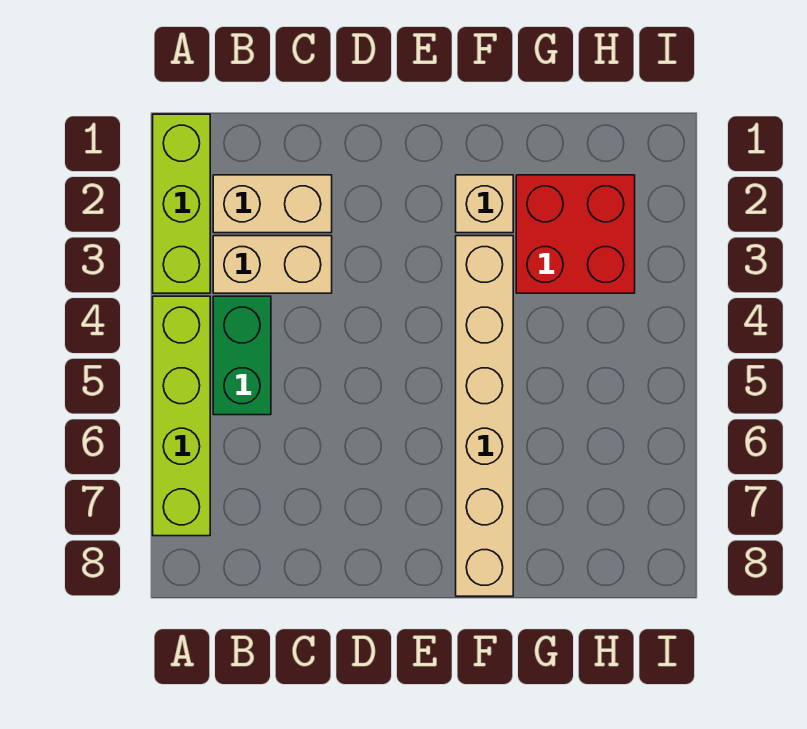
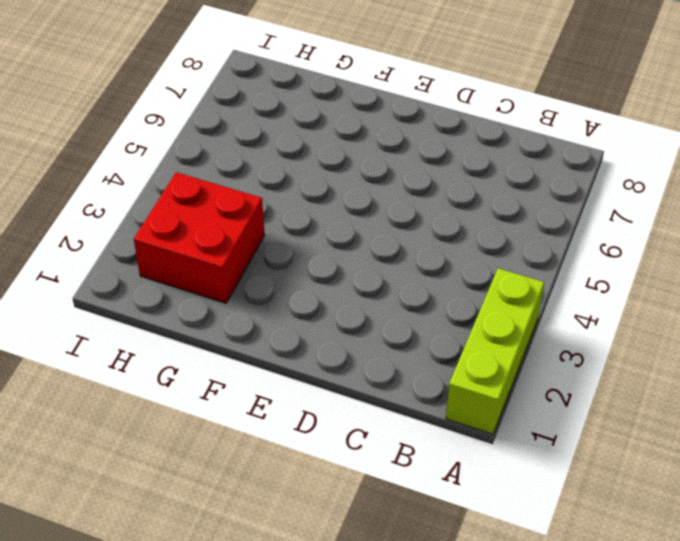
none -> lime 1x4 brick [153,296,210,536]
none -> tan 1x2 brick [213,175,332,233]

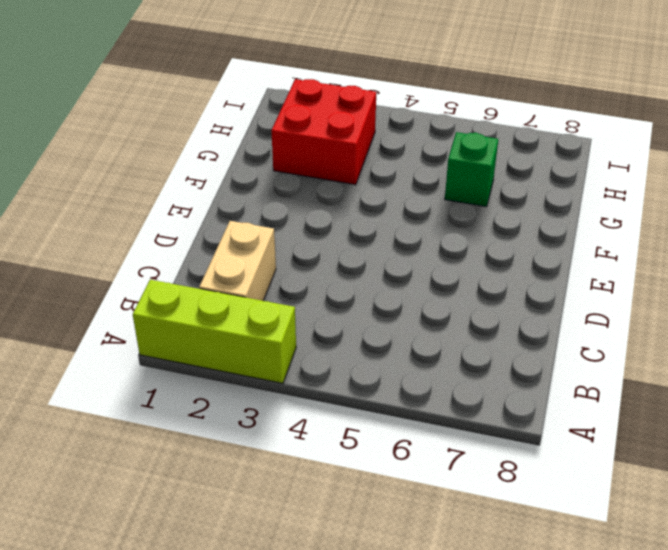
green 1x1 brick [445,132,498,207] -> none
none -> lime 1x4 brick [153,296,210,536]
none -> tan 1x2 brick [213,236,332,293]

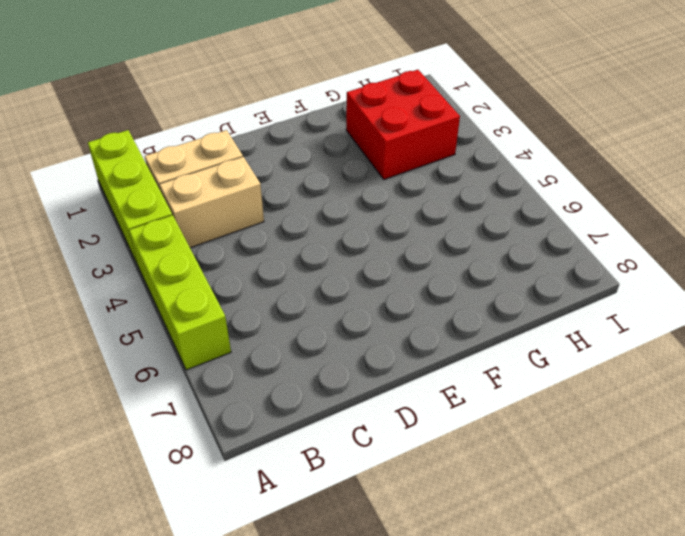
lime 1x3 brick [129,215,231,370] -> lime 1x4 brick [153,296,210,536]
none -> green 1x2 brick [213,296,271,415]
none -> tan 1x1 brick [456,175,513,233]

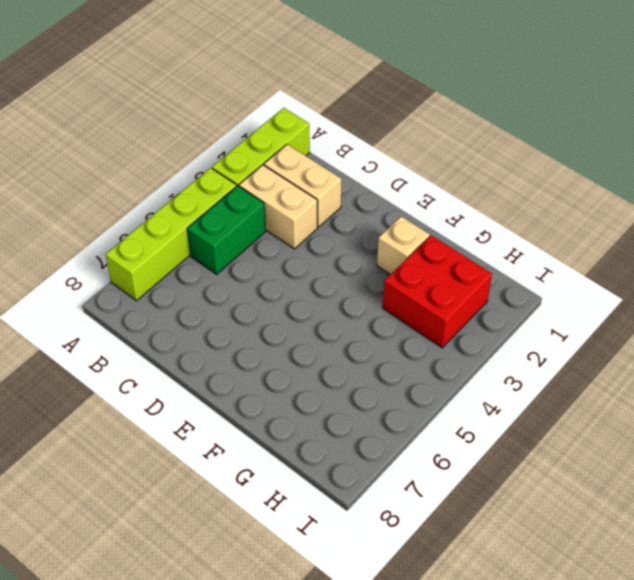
none -> tan 1x6 brick [456,236,513,596]

